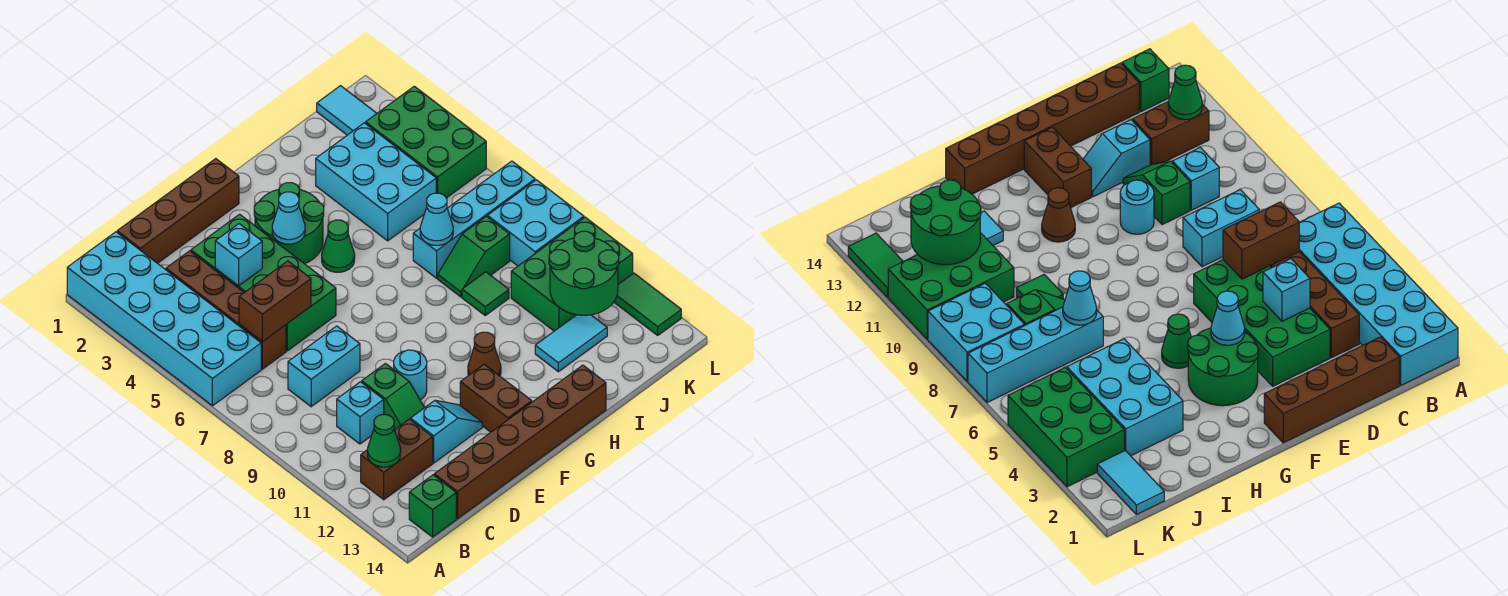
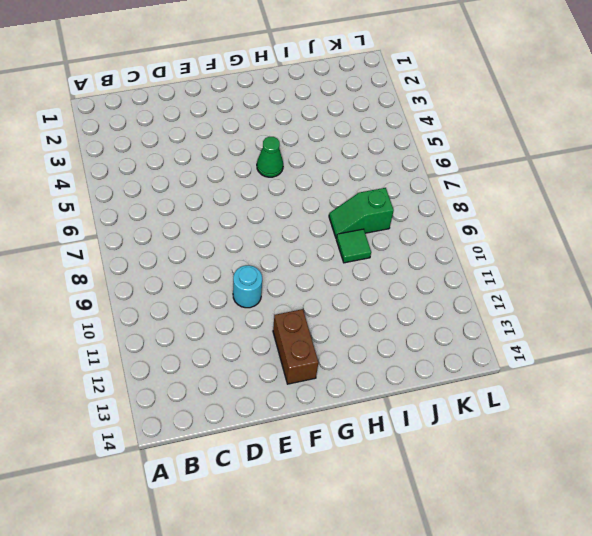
none -> cyan 2x6 brick [67,232,261,406]
none -> brown 1x2 brick [361,419,433,500]
none -> green 1x1 brick [409,475,456,537]
none -> brown 1x4 brick [117,159,239,263]

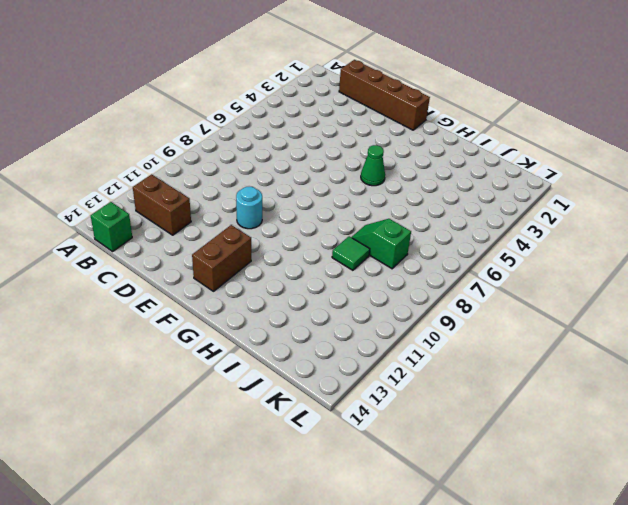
none -> cyan 2x6 brick [67,232,261,406]
none -> brown 1x4 brick [166,251,286,369]
none -> cyan 1x2 brick [288,326,360,407]
none -> cyan 1x1 brick [337,382,384,444]

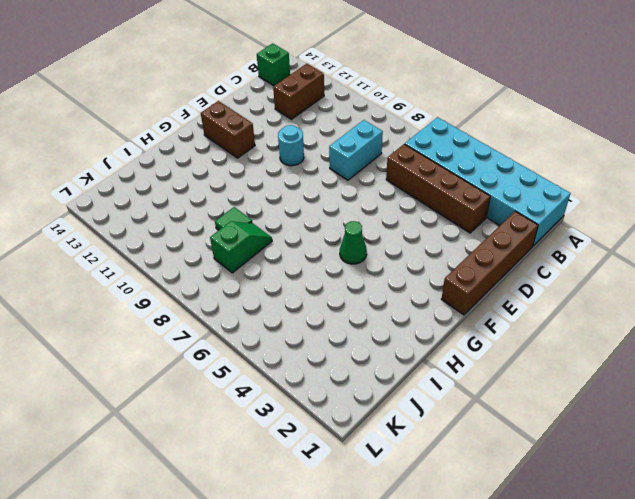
none -> cyan 1x1 brick [337,382,384,444]
none -> brown 1x6 brick [434,365,606,519]
none -> green 2x4 brick [191,214,336,351]
none -> green 1x2 slope [362,364,424,430]

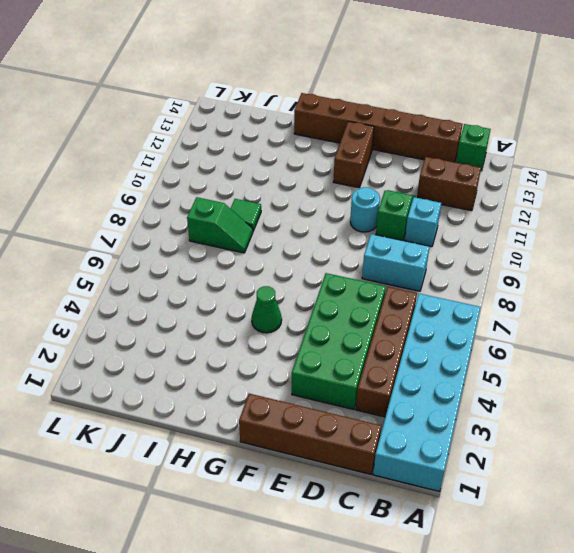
none -> cyan 1x2 slope [410,400,482,463]
none -> green 2x2 round brick [254,183,324,264]
none -> brown 1x1 cone [468,332,501,376]
none -> cyan 2x3 brick [316,123,436,241]

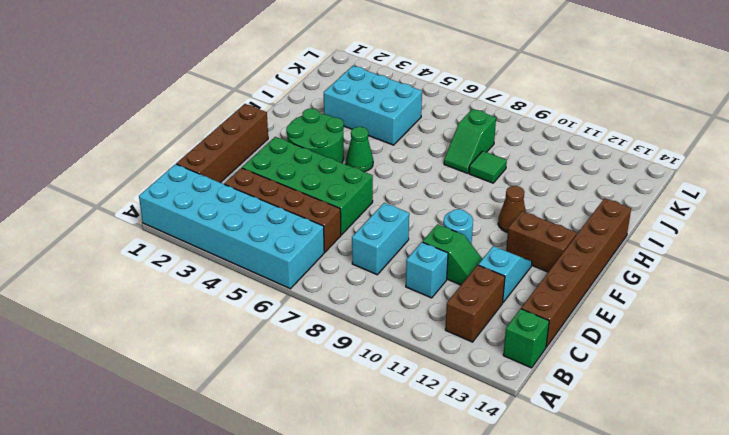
none -> cyan 1x4 brick [413,161,535,278]
none -> cyan 1x2 tile [535,315,607,372]
none -> green 2x3 brick [511,217,633,331]
none -> cyan 1x2 tile [317,86,377,135]

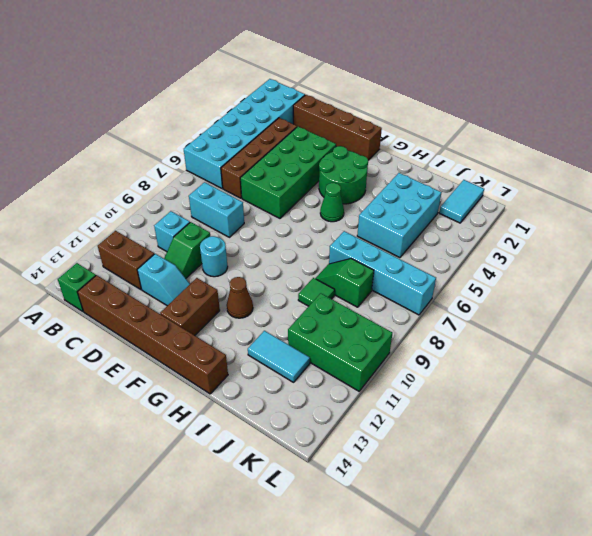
none -> green 2x3 brick [366,86,486,198]
none -> cyan 2x2 brick [488,180,584,266]
none -> green 1x2 tile [614,273,681,335]
none -> green 1x1 cone [368,415,401,467]

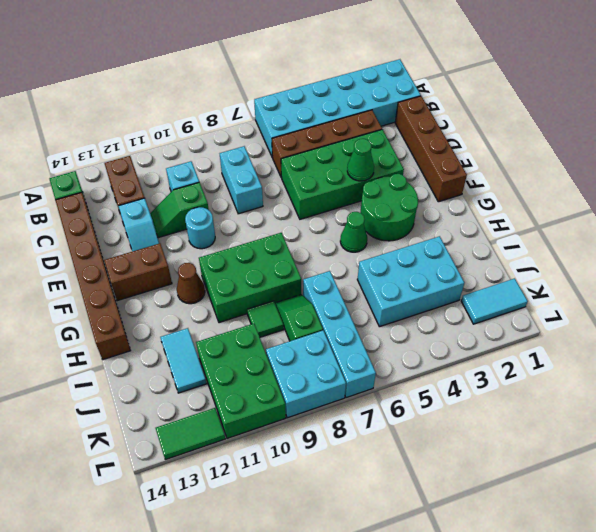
green 1x1 cone [347,139,374,181] -> green 1x1 cone moved to [368,415,401,467]
green 2x3 brick [199,233,301,323] -> green 2x3 brick moved to [366,86,486,198]
none -> brown 1x2 brick [239,261,311,342]
none -> cyan 1x1 brick [215,224,262,286]
none -> cyan 1x1 cone [272,192,305,244]
none -> cyan 1x1 cone [420,193,453,245]

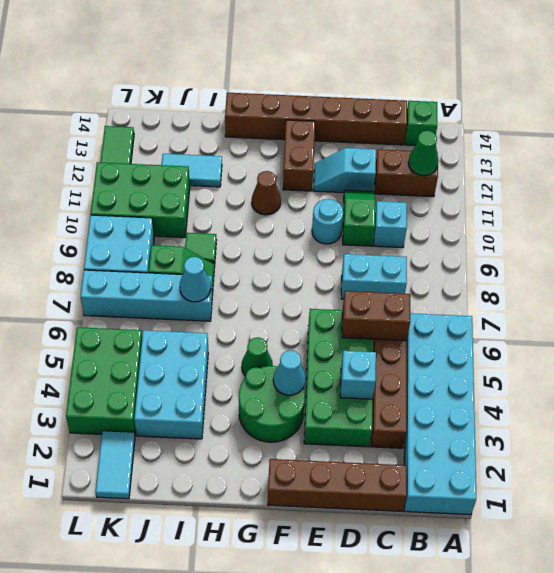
none -> green 2x2 round brick [549,231,619,315]

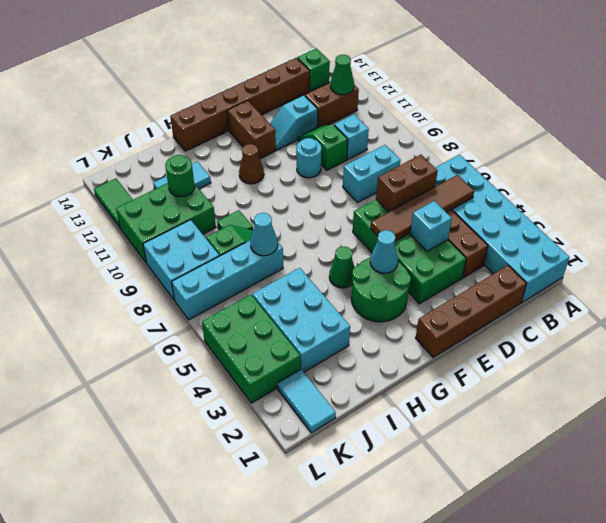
brown 1x4 tile [371,175,474,241] -> none
green 1x1 round brick [165,155,195,197] -> green 2x2 round brick [549,231,619,315]

